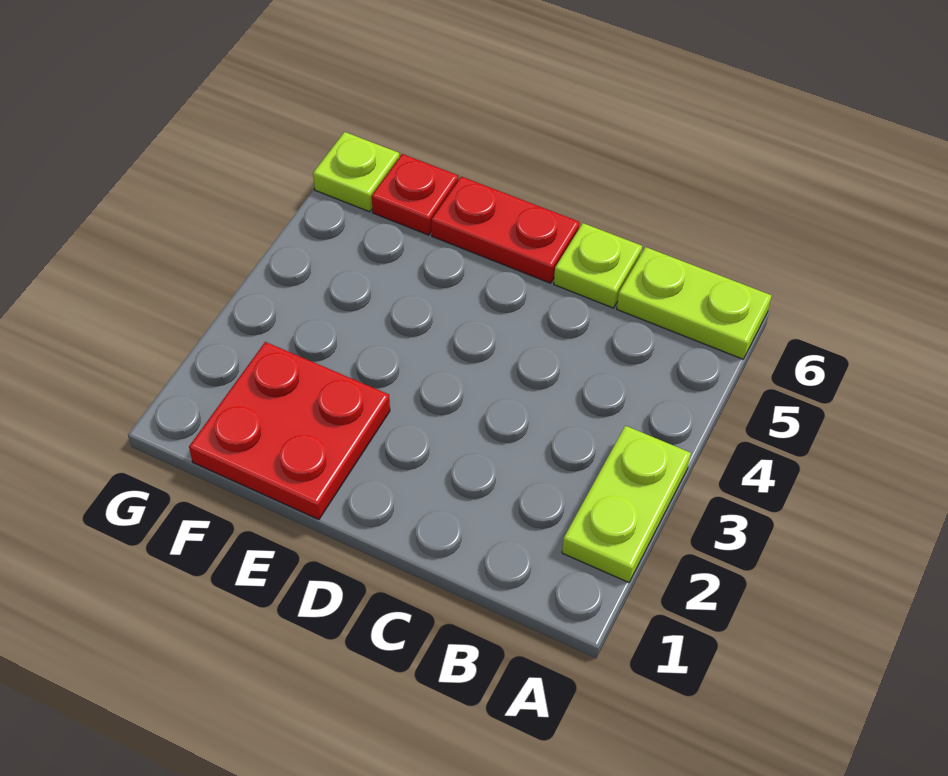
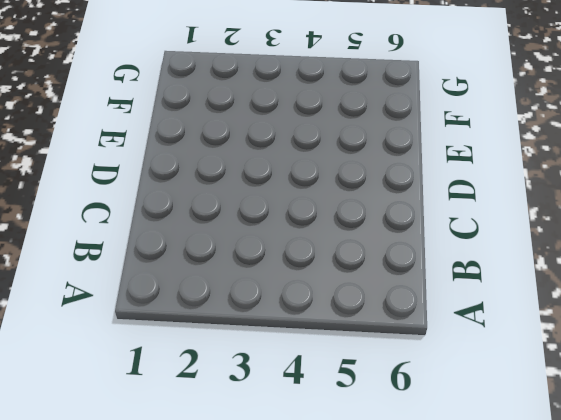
none -> lime 1x2 plate [562,426,691,582]
none -> lime 1x2 plate [617,247,772,359]

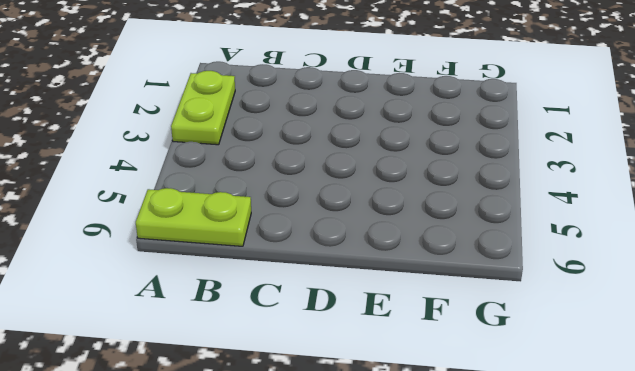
none -> lime 1x1 plate [554,223,642,308]
none -> red 1x2 plate [432,177,580,283]

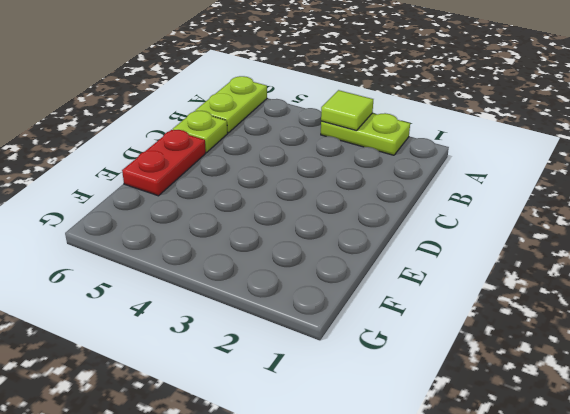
lime 1x1 tile [321,90,373,131] -> none
none -> red 2x2 plate [189,342,390,520]
none -> red 1x1 plate [372,154,458,235]

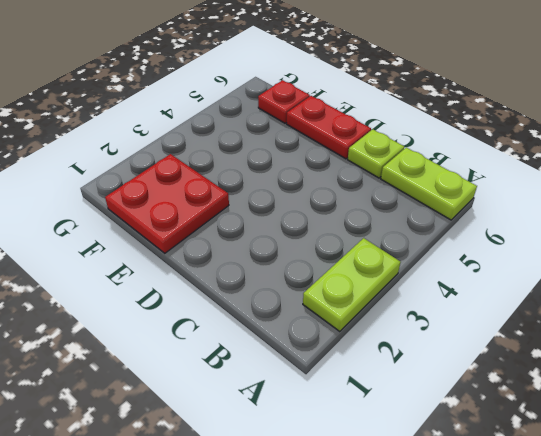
none -> lime 1x1 plate [313,132,399,212]

